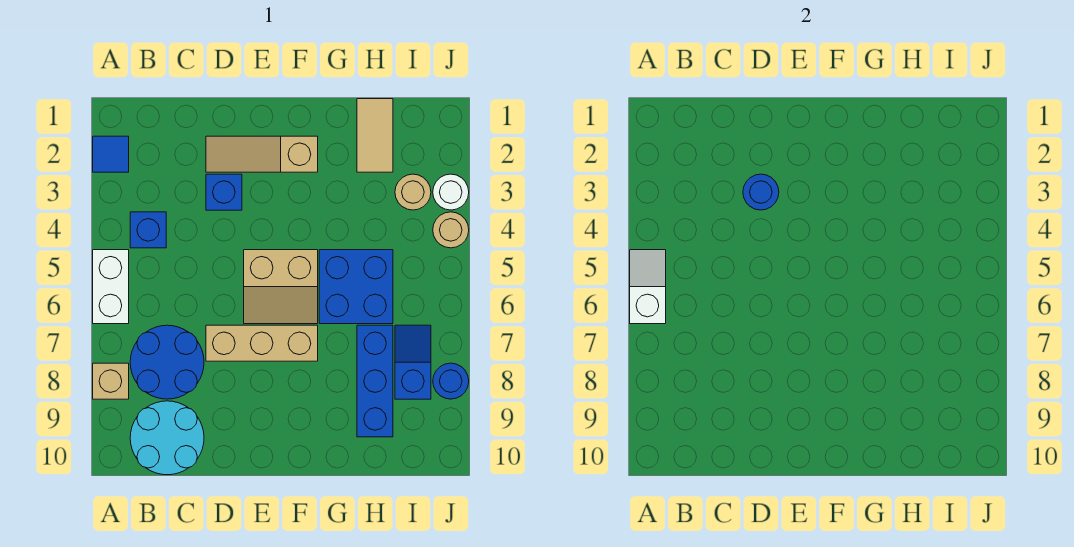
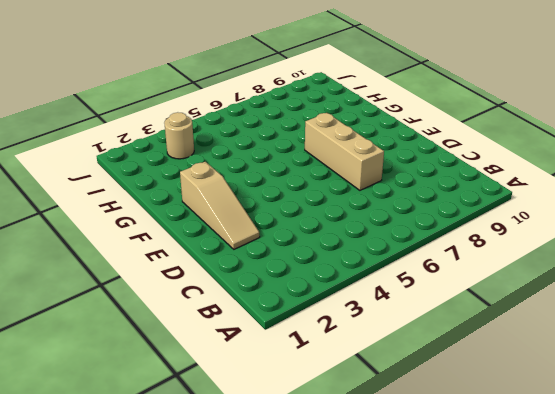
none -> blue 1x1 tile [93,136,129,172]
none -> white 1x2 brick [93,250,129,324]
none -> tan 1x1 brick [93,363,129,399]

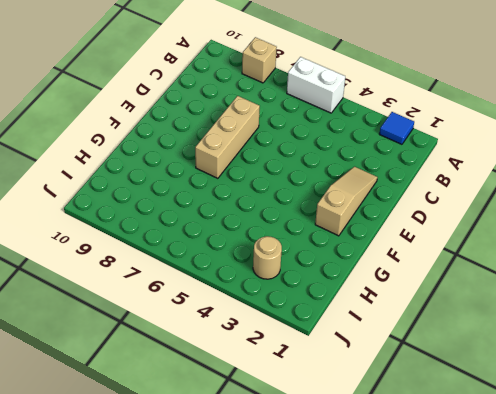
none -> blue 1x1 brick [130,212,166,248]
none -> blue 2x2 round brick [130,325,204,399]
none -> cyan 2x2 round brick [130,401,204,475]

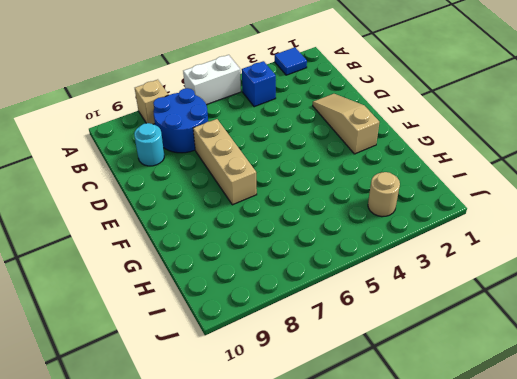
cyan 1x1 round brick [134,123,164,166] -> cyan 2x2 round brick [130,401,204,475]
none -> blue 1x1 brick [206,174,242,210]
none -> tan 2x2 slope [244,250,318,324]
none -> blue 2x2 brick [319,250,393,324]

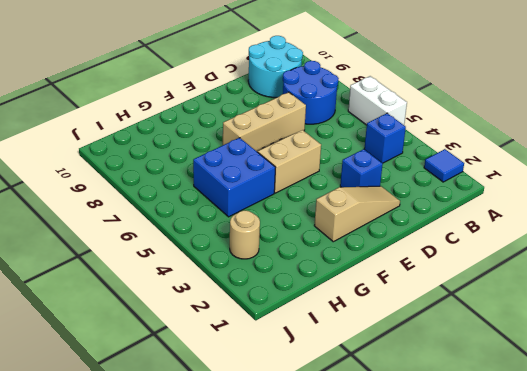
none -> tan 1x1 brick [93,363,129,399]
none -> tan 1x2 tile [357,99,393,172]
none -> blue 1x3 brick [357,325,393,437]

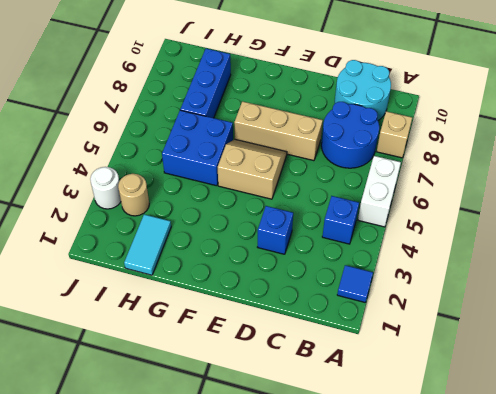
cyan 1x2 tile [124,214,171,275] -> tan 1x2 tile [357,99,393,172]
none -> tan 1x3 slope [206,136,318,172]
none -> blue 1x2 slope [395,325,431,399]
none -> tan 1x1 round brick [433,212,469,248]

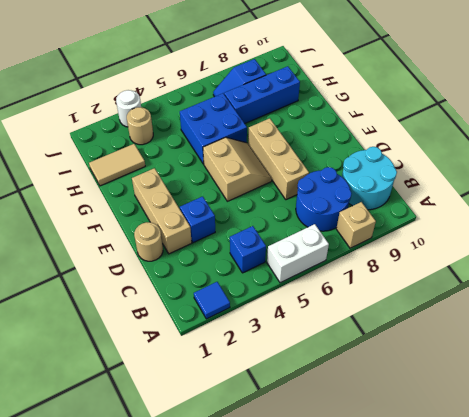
tan 1x1 round brick [134,222,163,261] -> tan 1x1 round brick moved to [433,212,469,248]
tan 1x3 brick [132,168,192,254] -> tan 1x3 slope [206,136,318,172]
none -> blue 1x1 round brick [433,363,469,399]
none -> white 1x2 slope [630,250,666,324]
none -> blue 1x1 round brick [743,174,779,210]

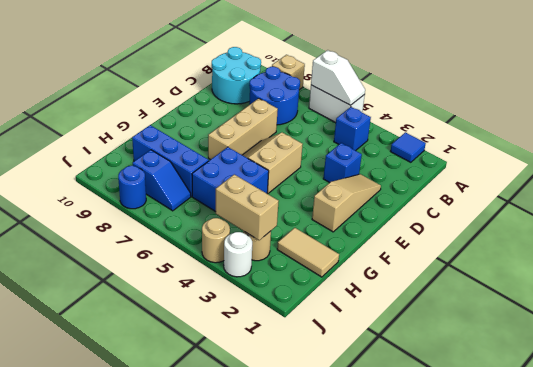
tan 1x2 brick [216,174,279,240] -> none
none -> blue 1x1 round brick [743,174,779,210]

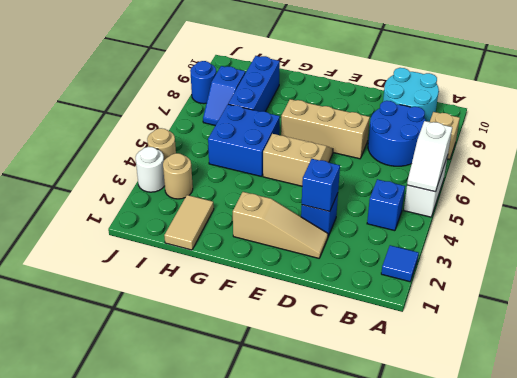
blue 1x1 brick [302,159,340,211] -> blue 1x1 round brick [743,174,779,210]

